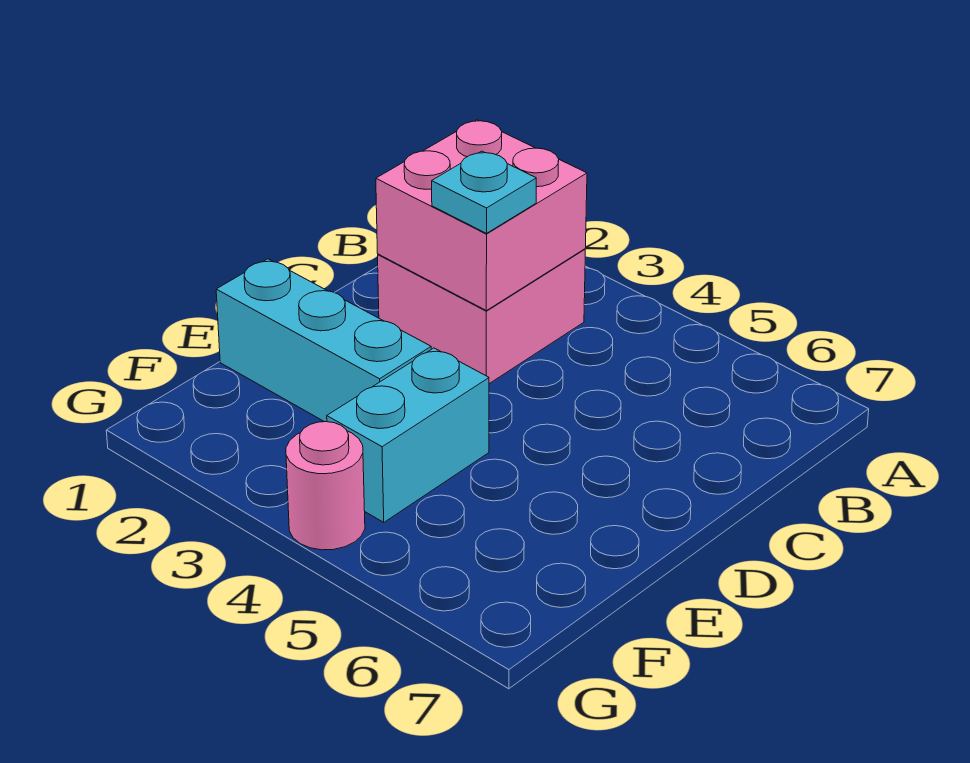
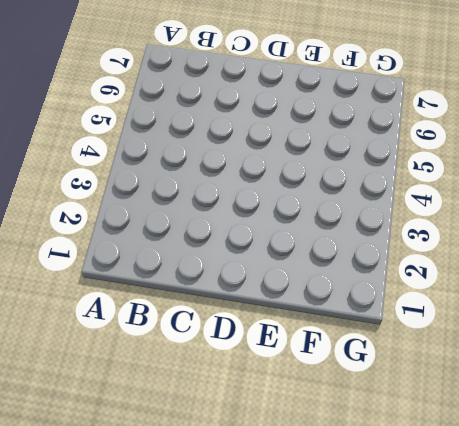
none -> pink 2x2 brick [378,249,585,384]
none -> cyan 1x3 brick [216,259,431,422]

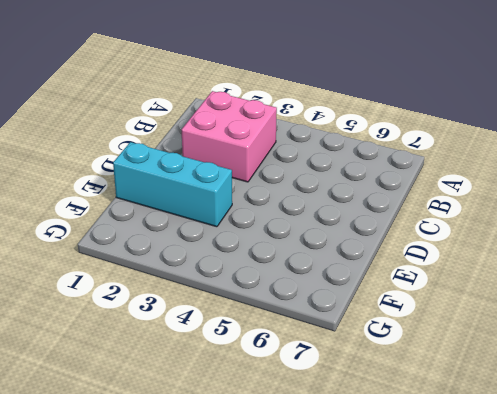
none -> cyan 1x2 brick [327,348,489,522]
none -> pink 1x1 round brick [286,422,365,550]

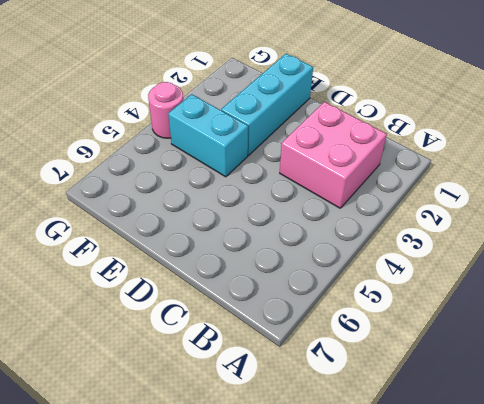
none -> pink 2x2 brick [376,120,587,311]
none -> cyan 1x1 plate [432,151,536,233]

